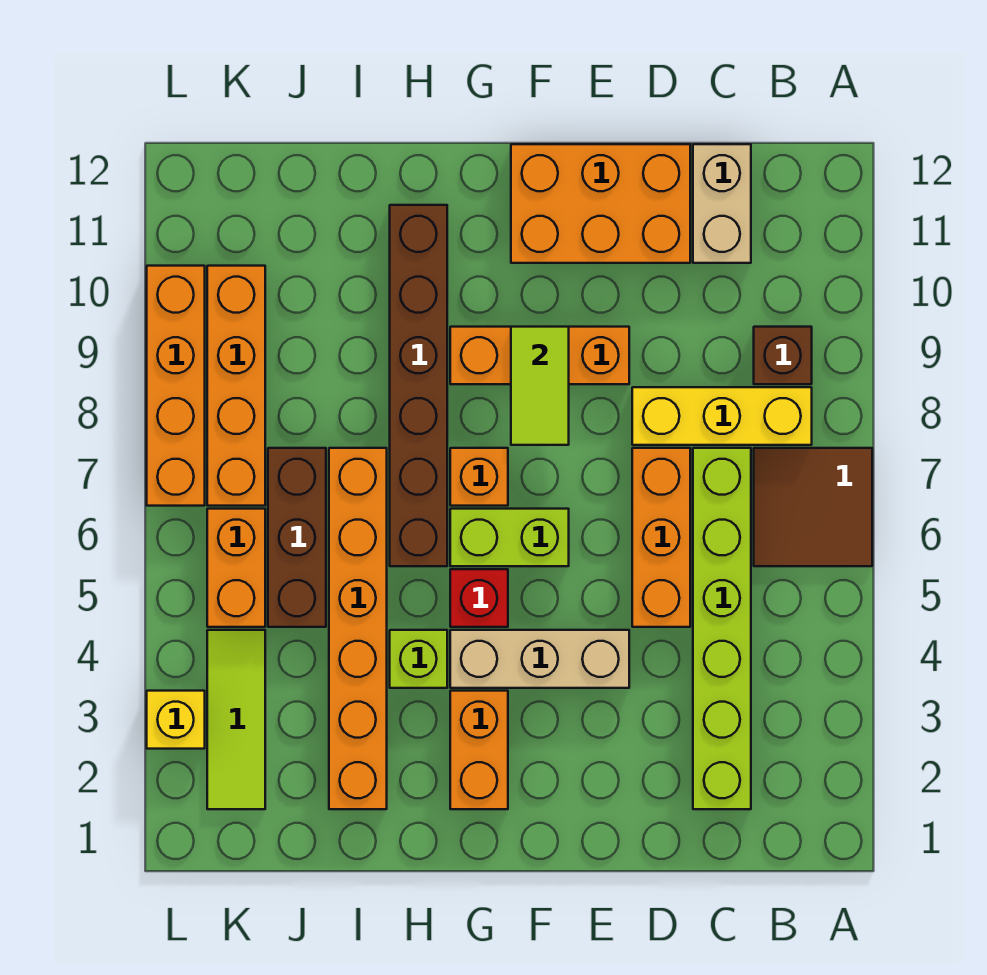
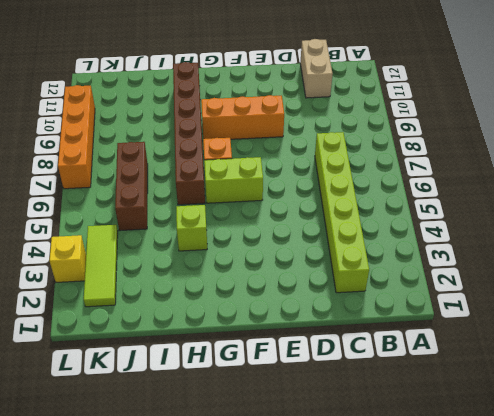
none -> brown 2x2 tile [754,448,872,566]
none -> yellow 1x3 brick [632,387,812,445]
none -> brown 1x1 brick [754,327,812,384]

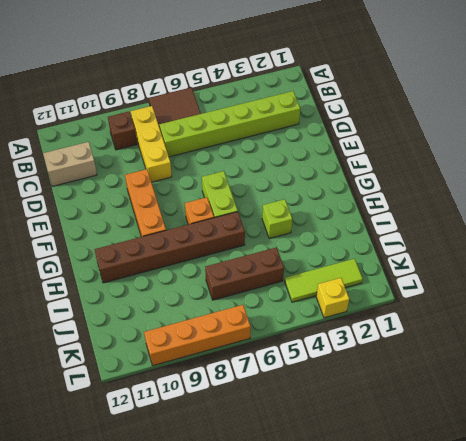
none -> orange 1x3 brick [632,448,690,627]
none -> orange 2x3 brick [511,144,690,263]
none -> tan 1x3 brick [450,630,629,688]

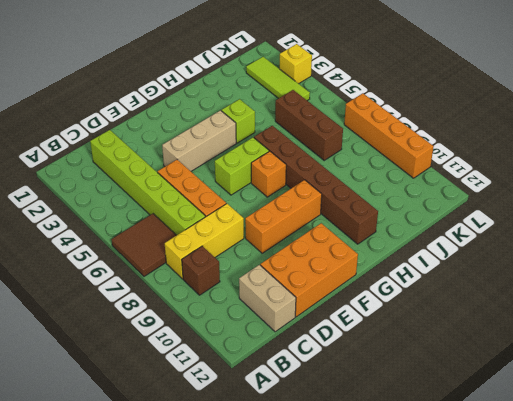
none -> orange 1x2 brick [450,691,508,809]
none -> red 1x1 brick [450,569,508,627]
none -> orange 1x6 brick [329,448,387,809]

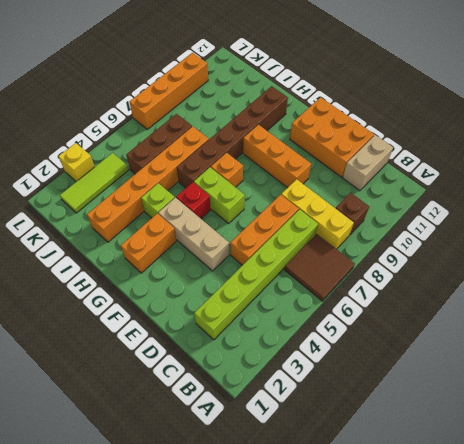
none -> orange 1x2 brick [207,509,265,627]
none -> orange 1x4 brick [207,266,265,506]
none -> lime 1x2 tile [511,327,569,445]

